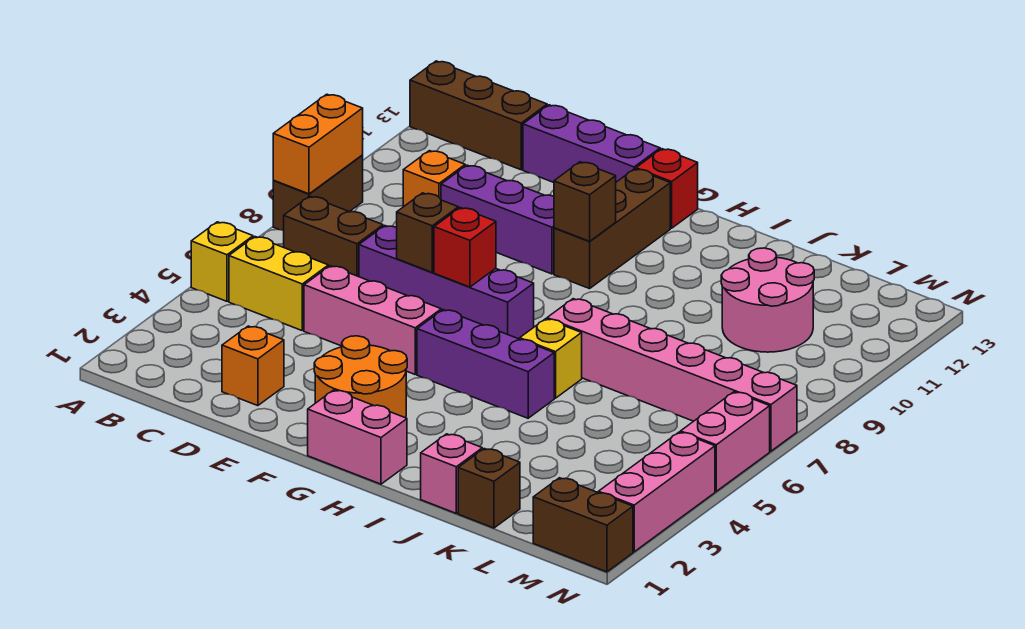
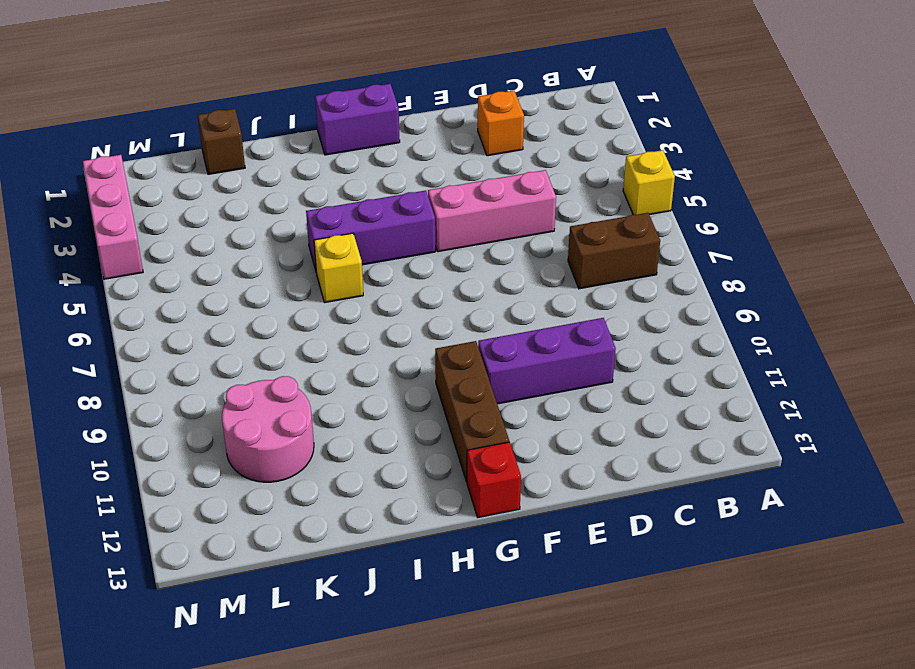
purple 1x2 brick [315,84,400,155] -> pink 1x2 brick [308,390,407,484]
none -> brown 1x2 brick [273,156,363,231]
none -> brown 1x3 brick [410,61,547,170]
none -> yellow 1x2 brick [229,237,328,330]

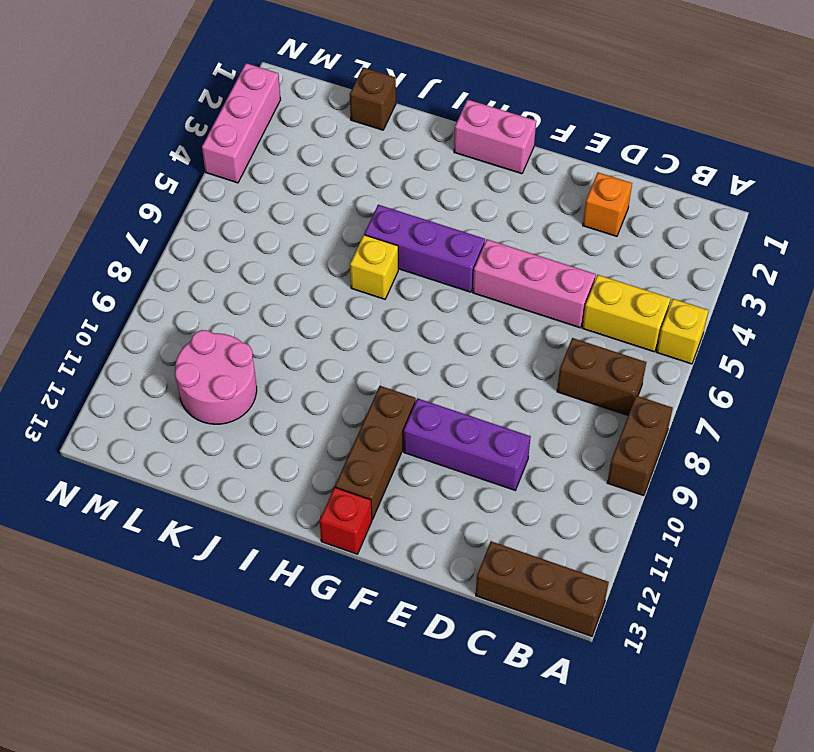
none -> orange 1x1 brick [403,151,465,207]
none -> purple 1x4 brick [359,226,534,339]
none -> purple 1x3 brick [523,105,660,182]

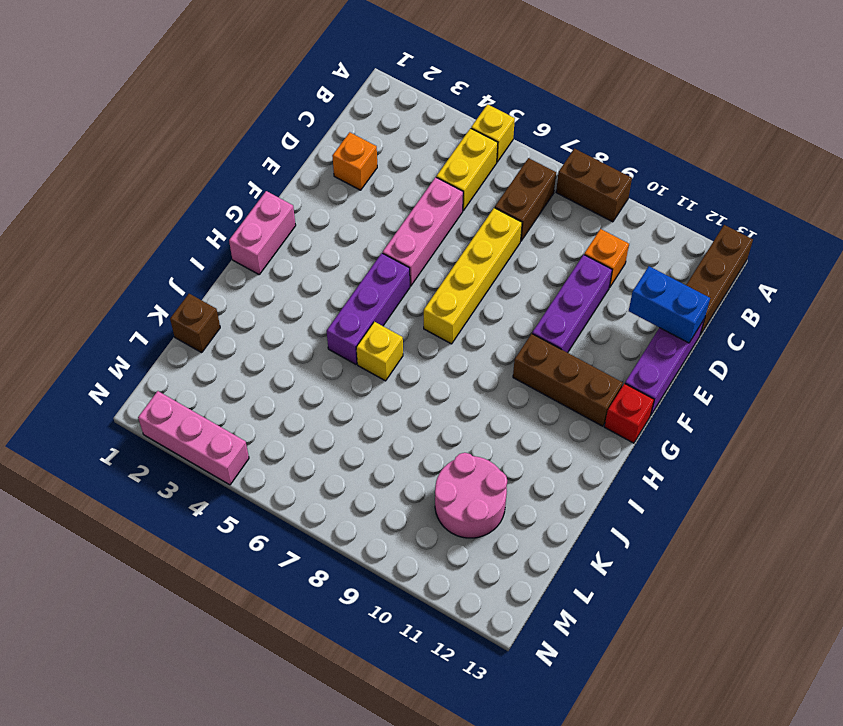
yellow 1x4 brick [424,208,522,344] -> purple 1x4 brick [359,226,534,339]
blue 1x2 brick [629,266,710,343] -> none
none -> orange 2x2 round brick [314,336,407,418]
none -> pink 1x6 brick [547,299,797,451]
none -> pink 1x1 brick [421,434,482,513]

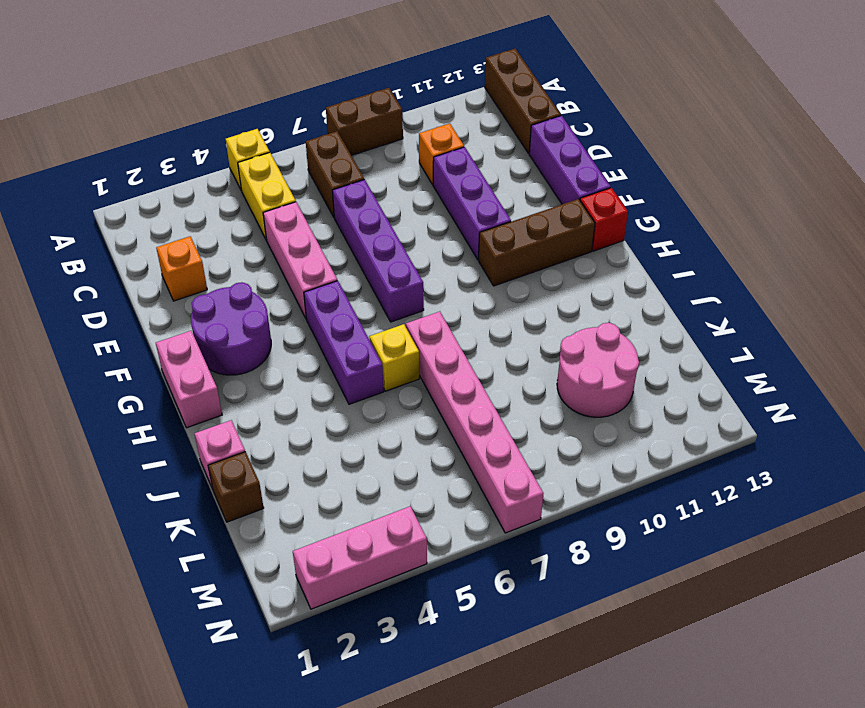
purple 2x2 round brick [191,282,271,375] -> orange 2x2 round brick [314,336,407,418]
none -> brown 1x2 brick [533,478,633,572]
none -> pink 1x2 brick [681,392,770,491]
none -> orange 1x2 brick [273,94,363,194]

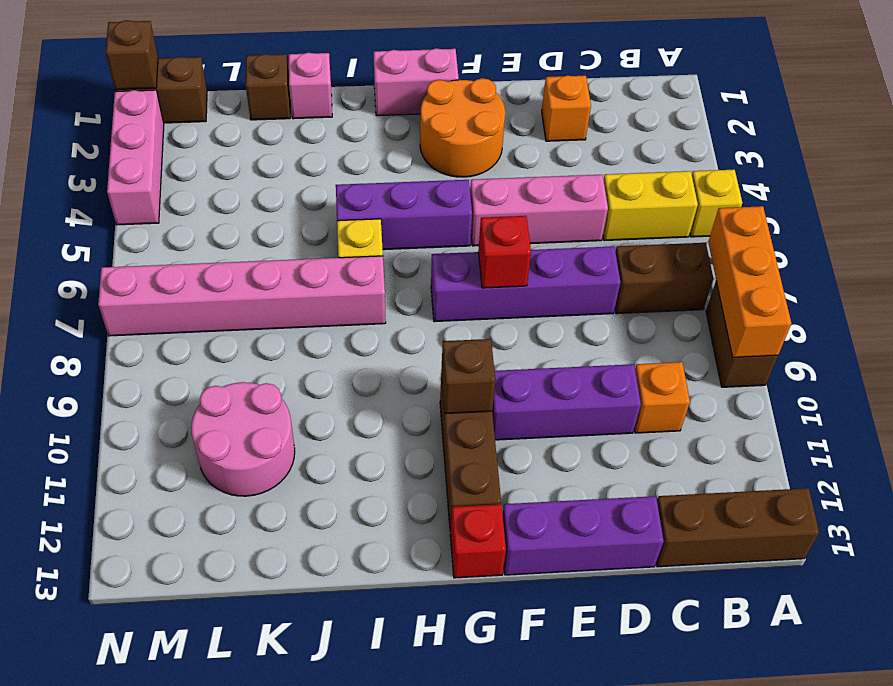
orange 1x3 brick [708,206,791,357] -> orange 1x2 brick [273,94,363,194]
brown 1x1 brick [106,20,158,90] -> brown 1x1 brick moved to [397,193,458,272]
none -> pink 1x2 brick [681,392,770,491]

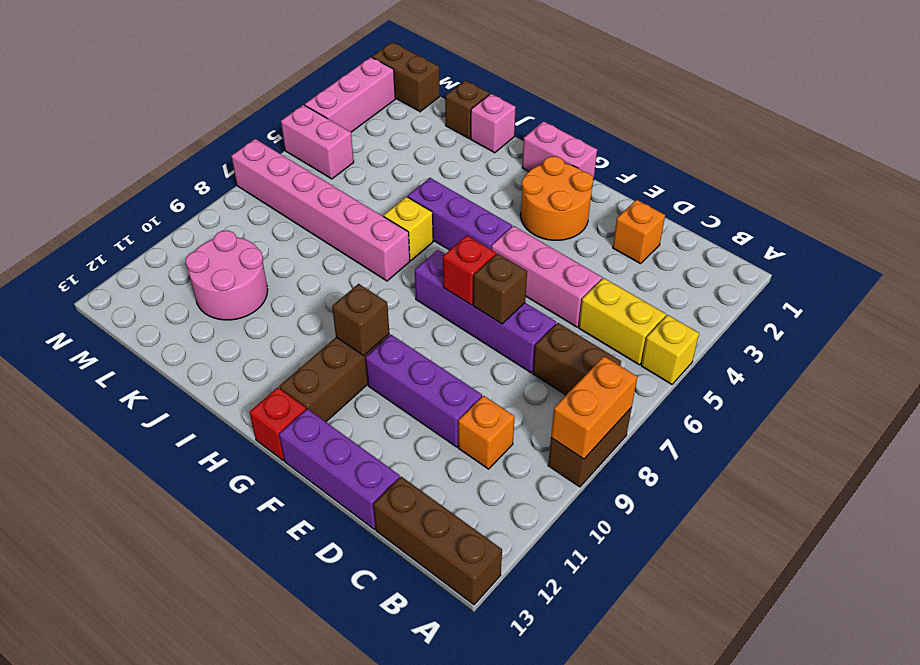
pink 1x2 brick [281,105,354,179] -> pink 1x2 brick turned to [681,392,770,491]

